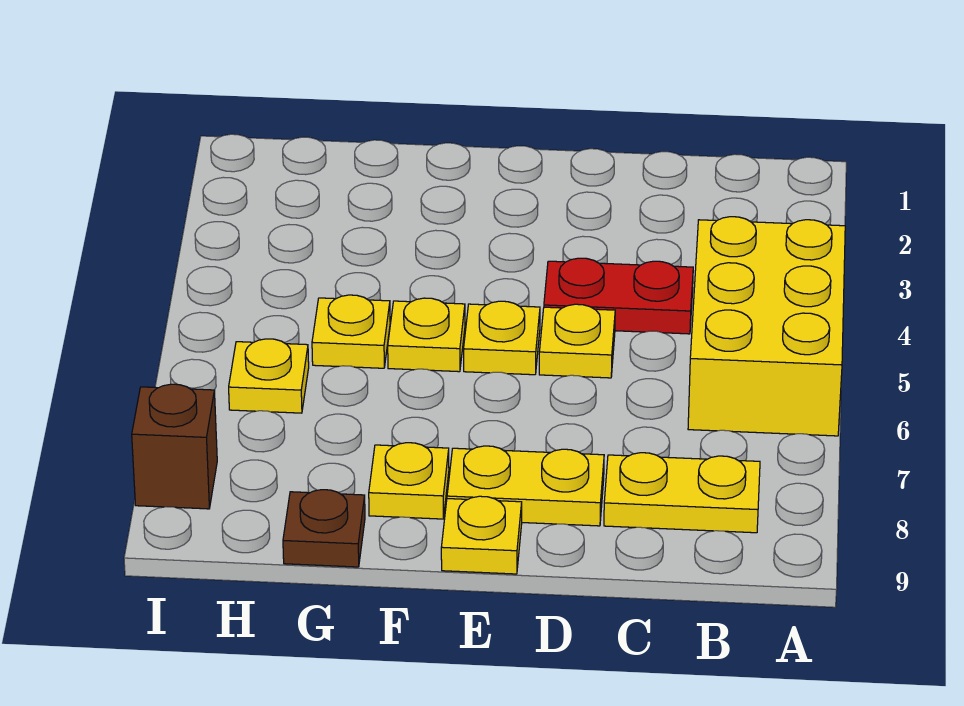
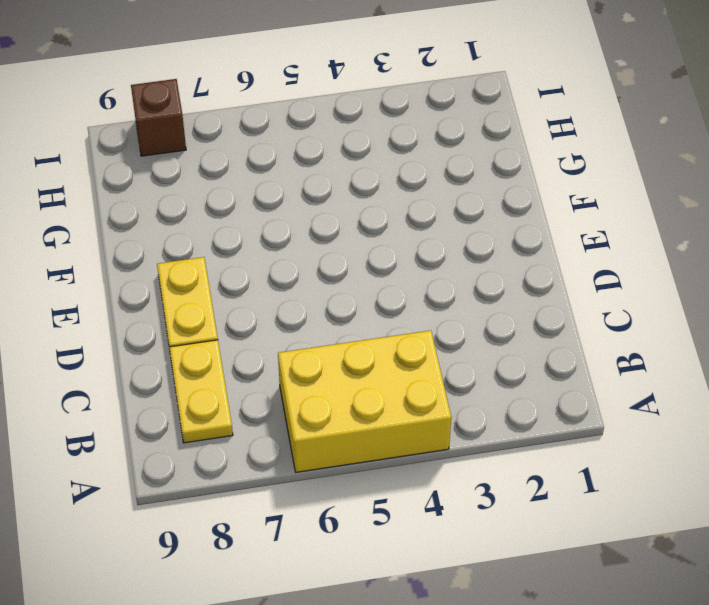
none -> red 1x2 plate [544,258,693,334]
none -> yellow 1x1 plate [539,304,615,378]
none -> yellow 1x1 plate [464,301,540,375]

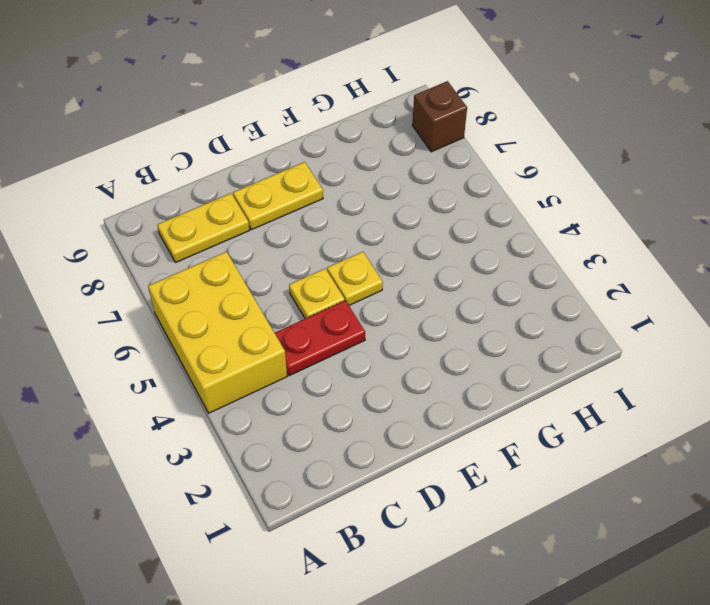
none -> yellow 1x1 plate [441,496,522,574]
none -> yellow 1x1 plate [388,298,465,372]
none -> yellow 1x1 plate [369,443,449,519]

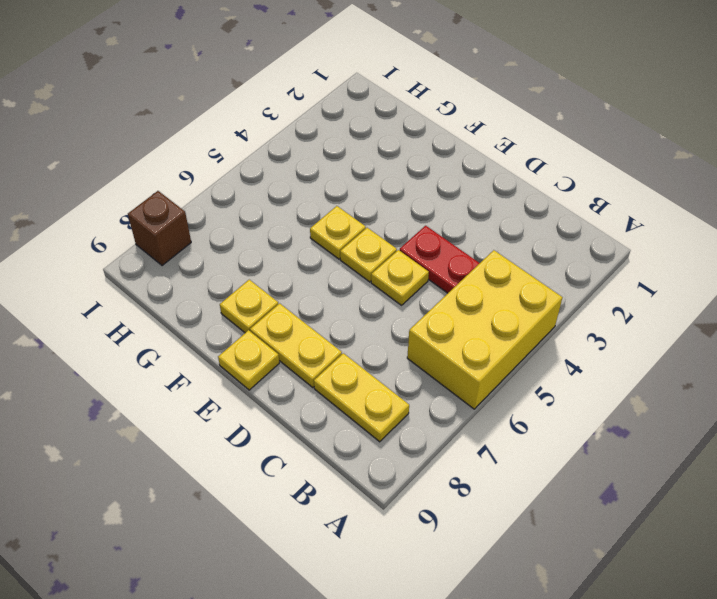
none -> yellow 1x1 plate [312,295,390,368]
none -> brown 1x1 plate [283,490,365,567]
none -> yellow 1x1 plate [229,339,309,413]

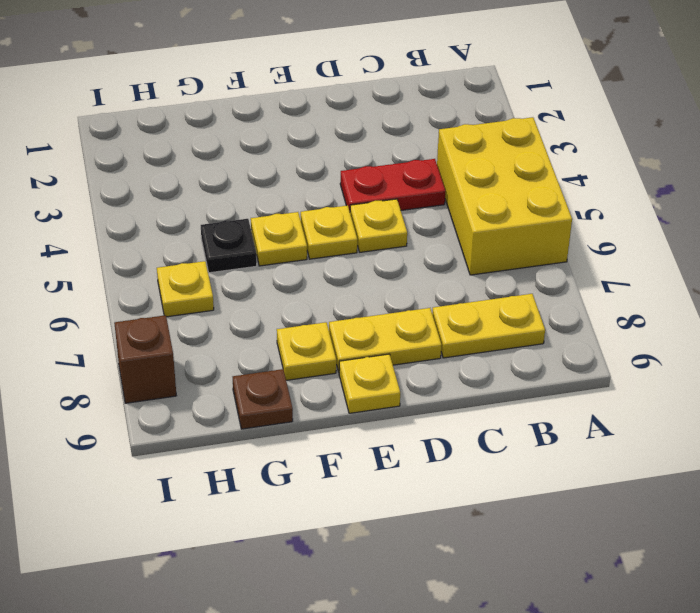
black 1x1 plate [201,219,257,273] -> yellow 1x1 plate [312,295,390,368]

